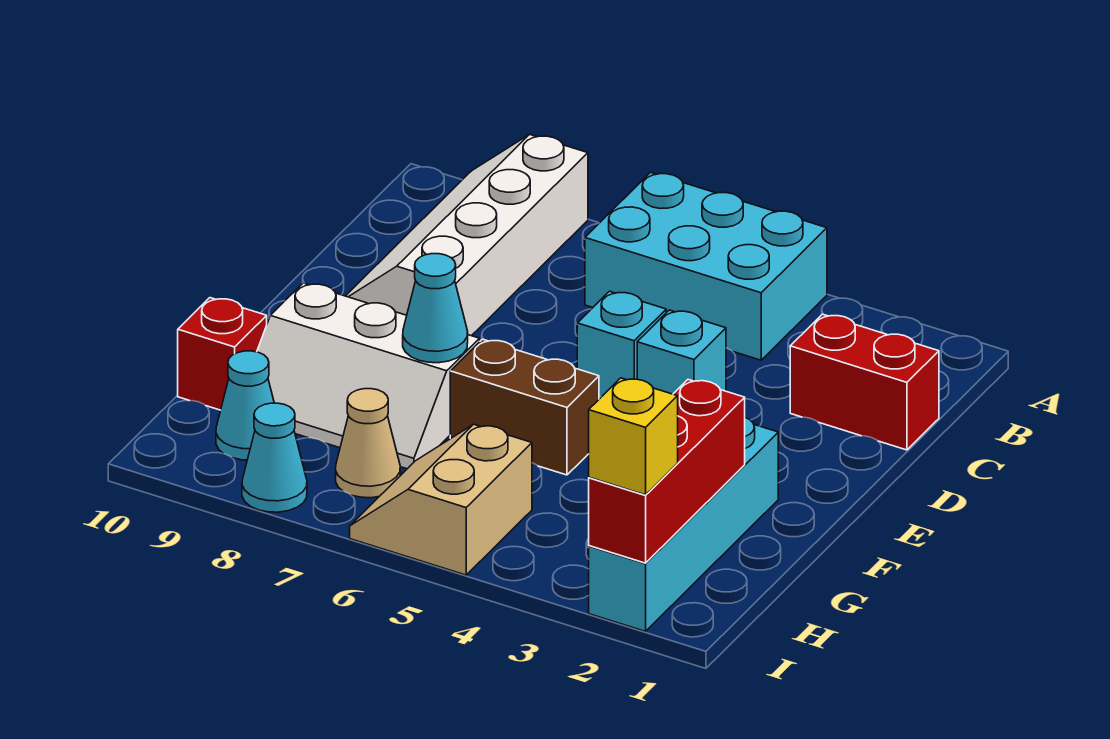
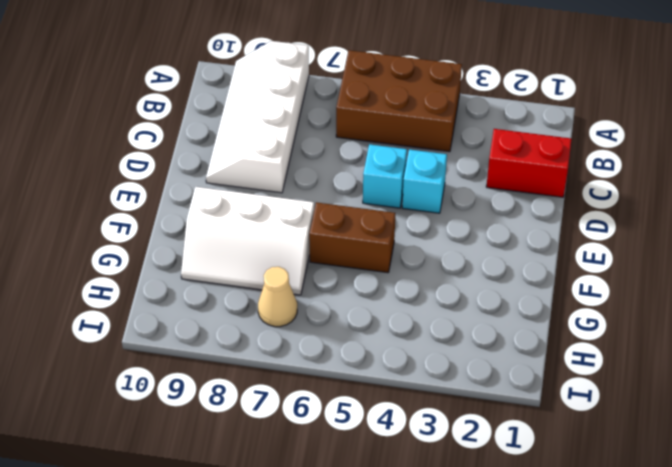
brown 2x3 brick [336,50,462,152] -> cyan 2x3 brick [585,172,827,360]
none -> cyan 1x4 brick [589,418,778,631]
none -> red 1x1 brick [178,298,267,410]
none -> tan 2x2 slope [350,424,532,575]

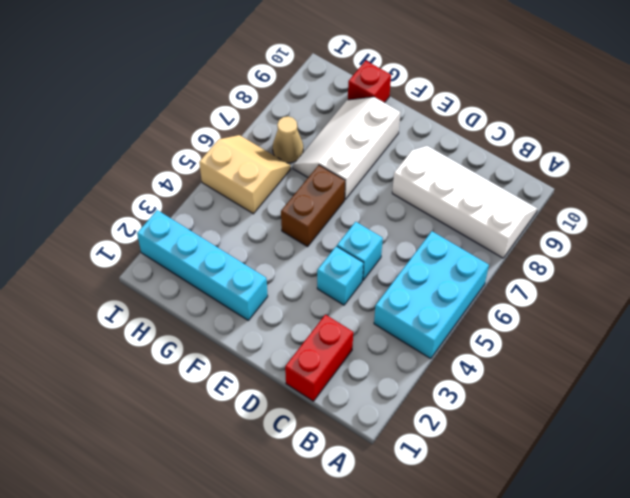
none -> cyan 1x1 cone [216,351,274,460]
none -> cyan 1x1 cone [242,403,307,512]
none -> cyan 1x1 cone [403,254,468,363]

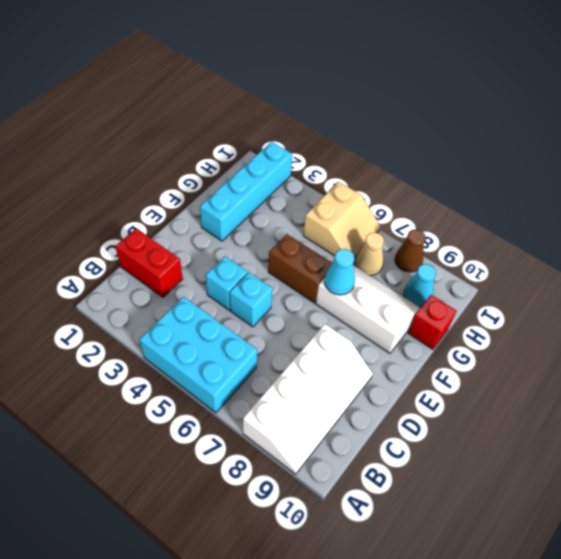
brown 1x1 cone [395,229,426,272] -> cyan 1x1 cone [242,403,307,512]
none -> red 1x3 brick [589,380,745,563]
none -> yellow 1x1 brick [589,378,678,495]

